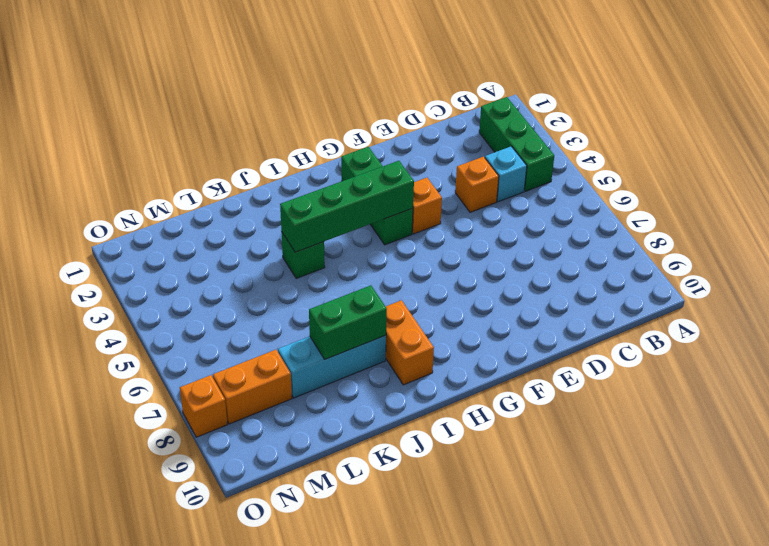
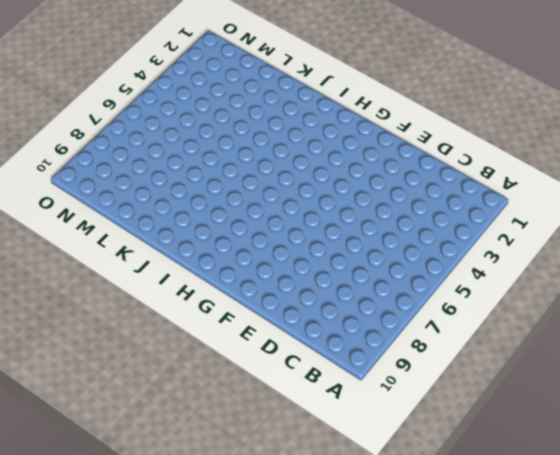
none -> green 1x3 brick [479,97,554,191]
none -> cyan 1x1 brick [485,146,527,202]
none -> orange 1x1 brick [455,157,499,212]

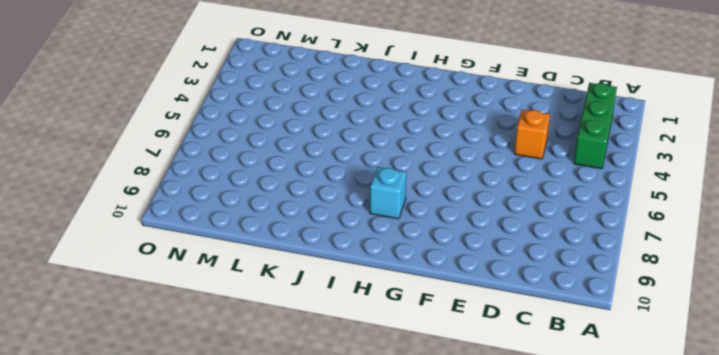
cyan 1x1 brick [370,167,406,219] -> cyan 1x1 brick moved to [485,146,527,202]
none -> orange 1x1 brick [412,178,442,234]
none -> green 1x3 brick [341,147,413,245]
none -> orange 1x2 brick [386,300,434,385]

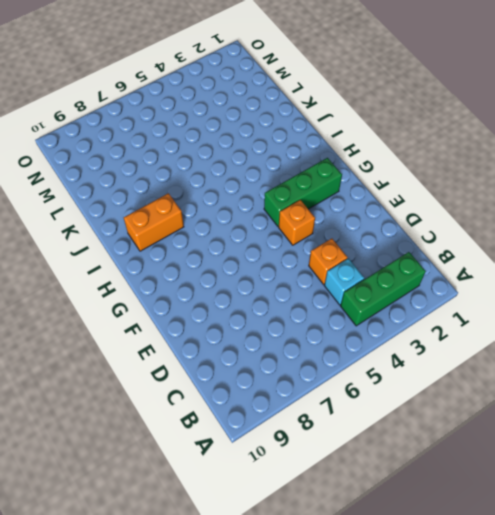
none -> green 1x1 brick [282,233,325,278]
none -> cyan 1x3 brick [278,335,386,398]
none -> orange 1x2 brick [213,350,292,424]

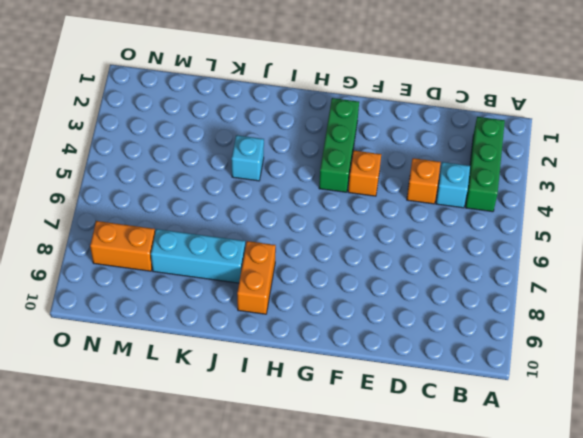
cyan 1x1 brick [231,135,264,181] -> green 1x1 brick [282,233,325,278]
none -> orange 1x1 brick [180,375,227,437]
none -> green 1x4 brick [280,161,414,252]
none -> green 1x2 brick [309,285,387,359]

